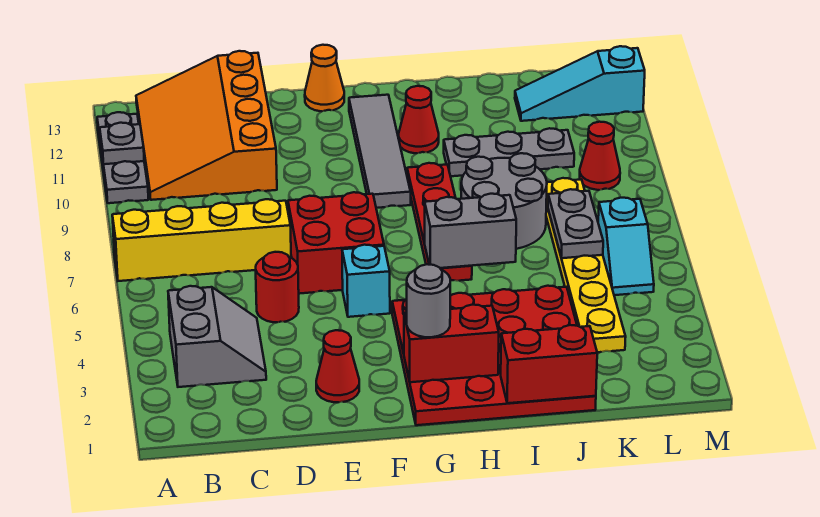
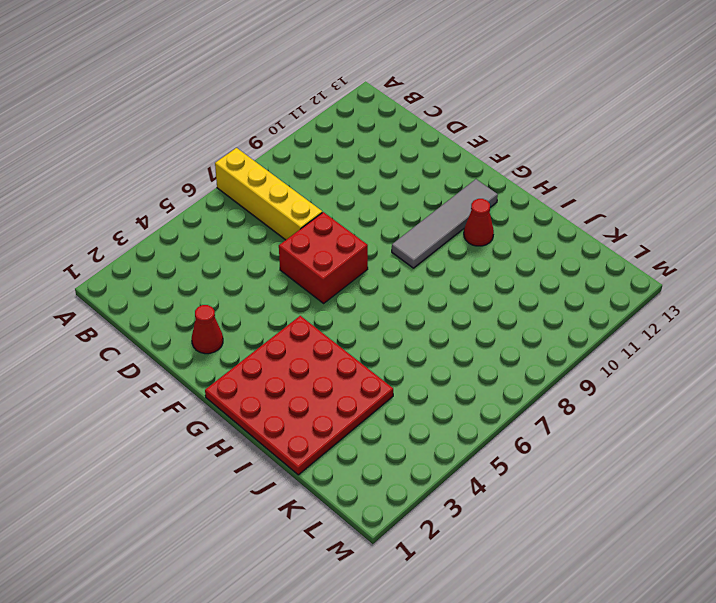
none -> grey 1x3 plate [97,112,148,203]
none -> grey 2x2 slope [168,286,266,387]
none -> orange 3x4 slope [136,51,277,200]

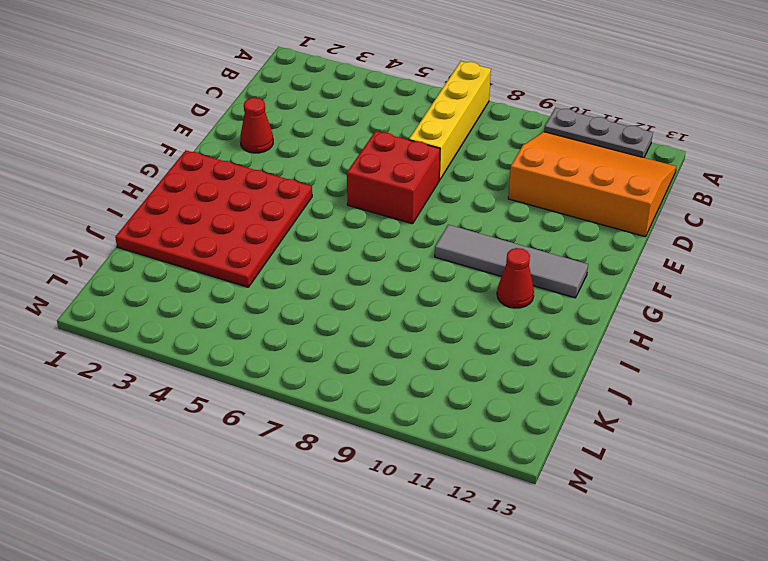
none -> grey 2x2 slope [168,286,266,387]
none -> red 1x1 round brick [256,252,299,322]
none -> cyan 1x1 brick [342,245,390,317]

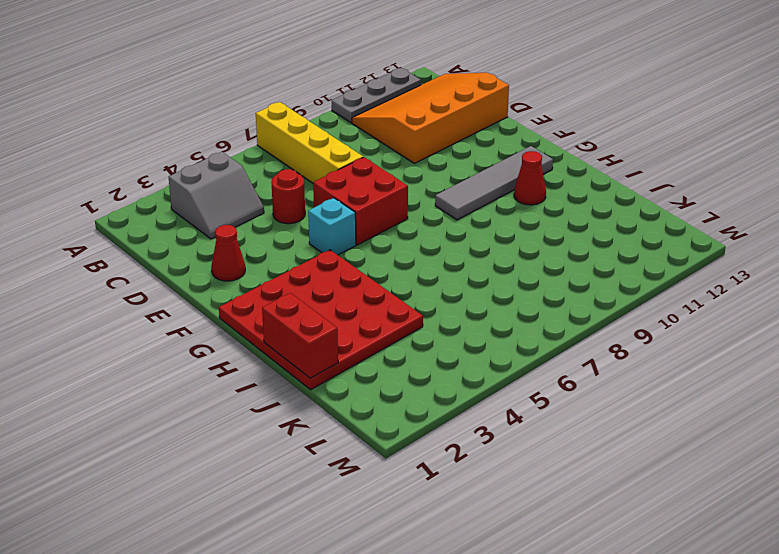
none -> orange 1x1 cone [305,45,344,111]
none -> red 1x4 plate [407,163,472,281]
none -> grey 2x2 round brick [461,153,547,249]

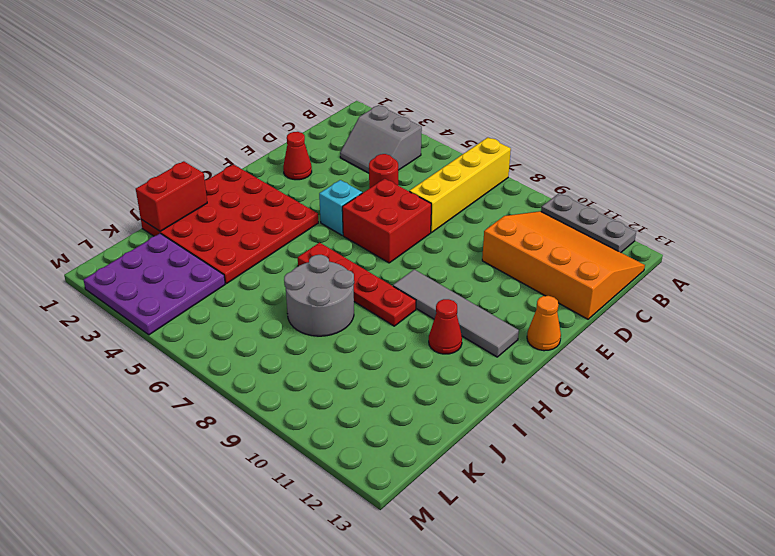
purple 3x3 plate [84,233,225,335] -> yellow 1x6 plate [546,178,626,352]
none -> grey 1x3 plate [444,128,574,176]
none -> cyan 1x3 slope [515,46,645,121]
none -> cyan 1x2 slope [598,198,654,295]

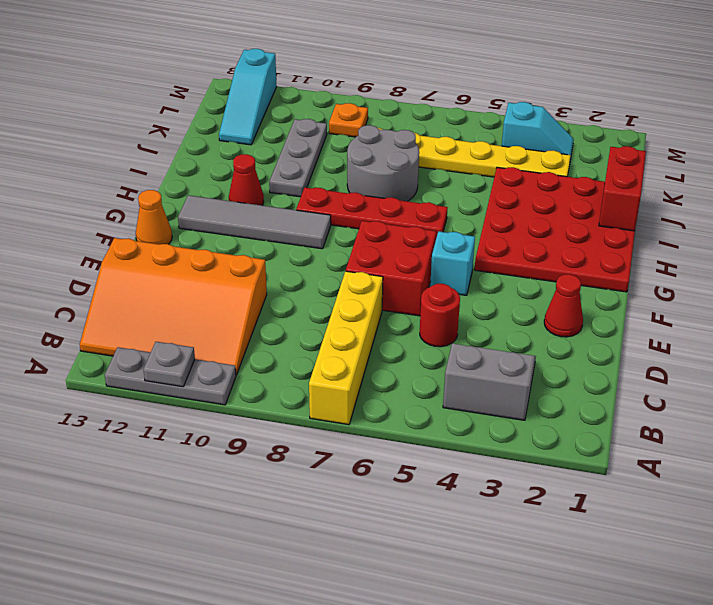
cyan 1x2 slope [502,102,574,159] -> cyan 1x2 slope moved to [598,198,654,295]
orange 1x1 plate [329,103,368,137] -> red 1x1 cone [580,122,620,190]
none -> red 1x2 brick [404,305,499,382]
none -> grey 1x2 brick [425,194,516,268]
none -> grey 1x2 plate [548,189,603,258]

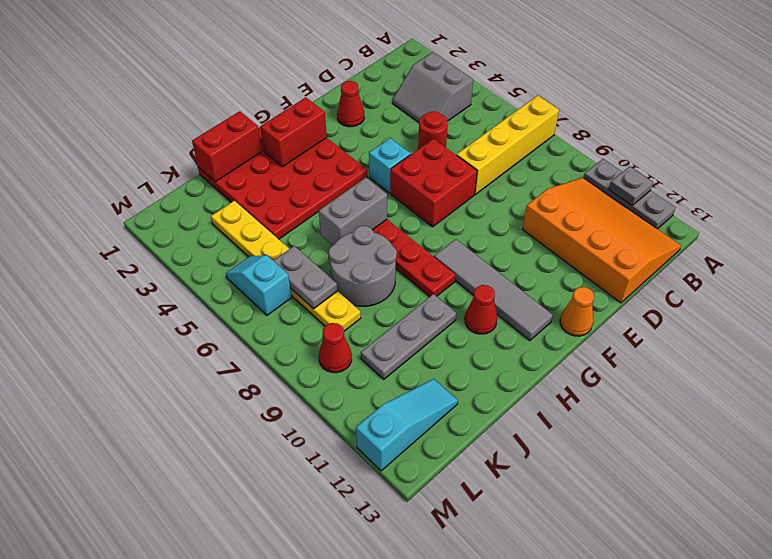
none -> grey 1x1 round brick [407,264,450,337]

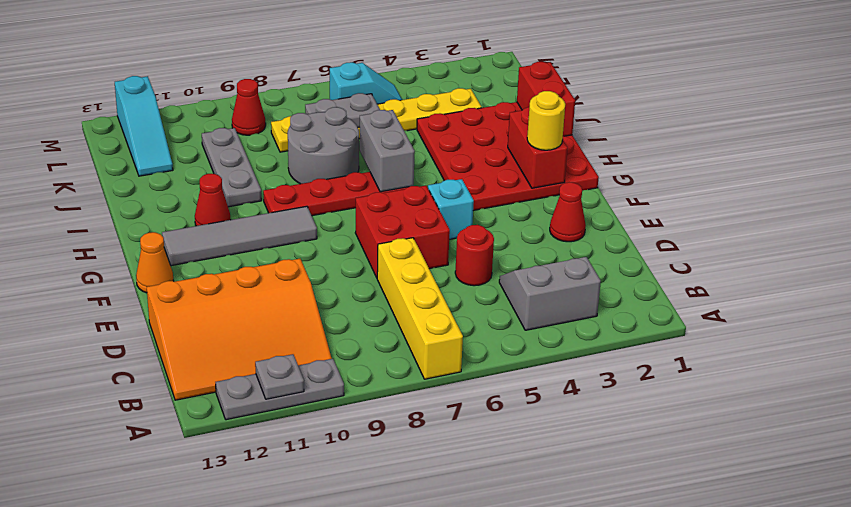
yellow 1x1 round brick [527,91,565,150] -> grey 1x1 round brick [407,264,450,337]

